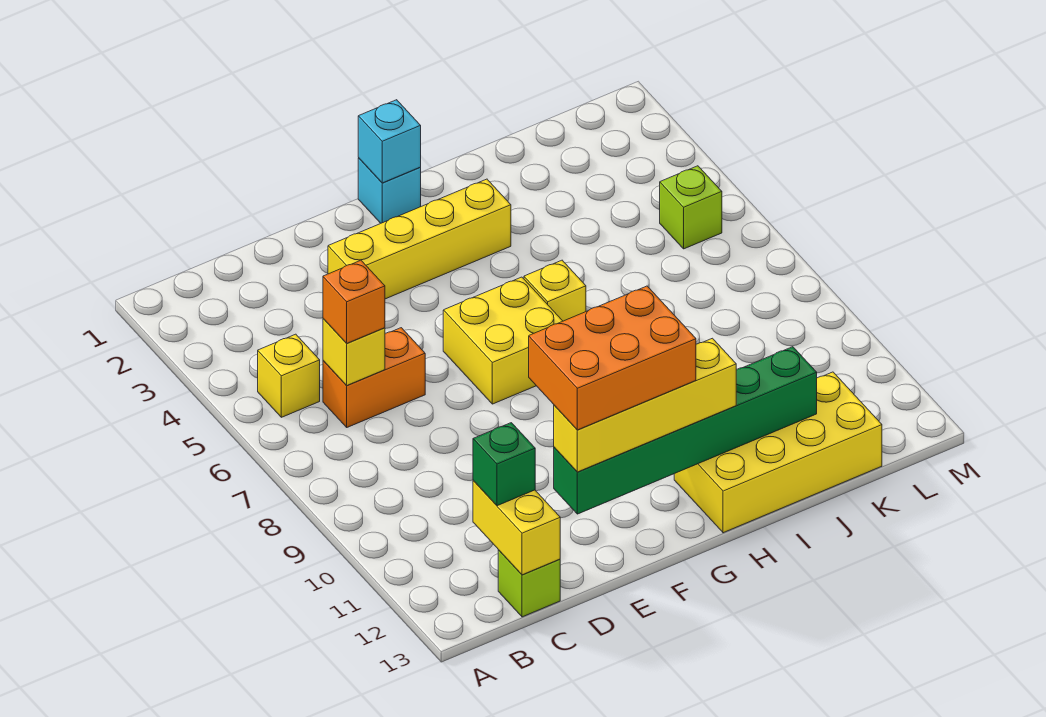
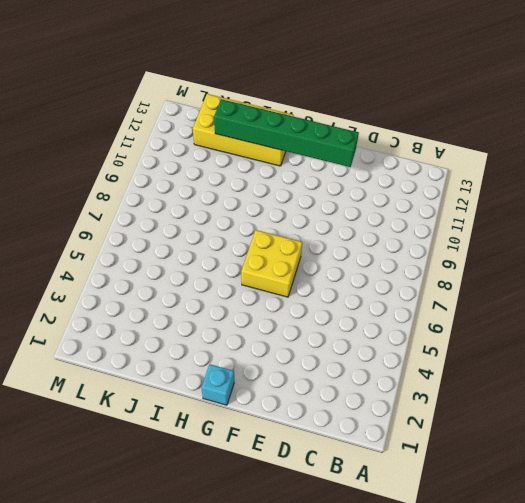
none -> yellow 1x1 brick [258,334,320,417]
none -> orange 1x2 brick [323,328,425,427]
none -> lime 1x1 brick [498,550,560,617]

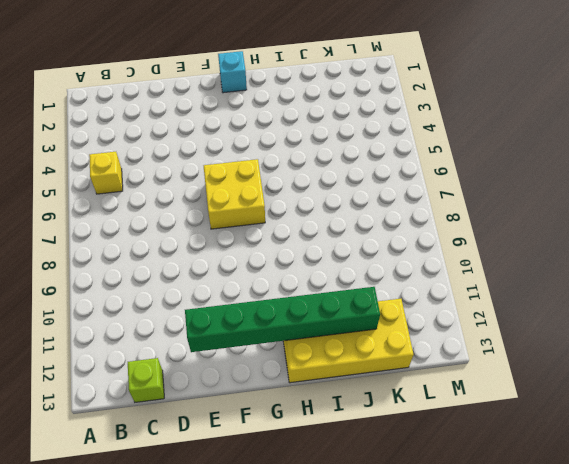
none -> orange 1x2 brick [323,328,425,427]
none -> yellow 1x4 brick [328,179,511,299]
none -> yellow 1x1 brick [524,260,586,321]

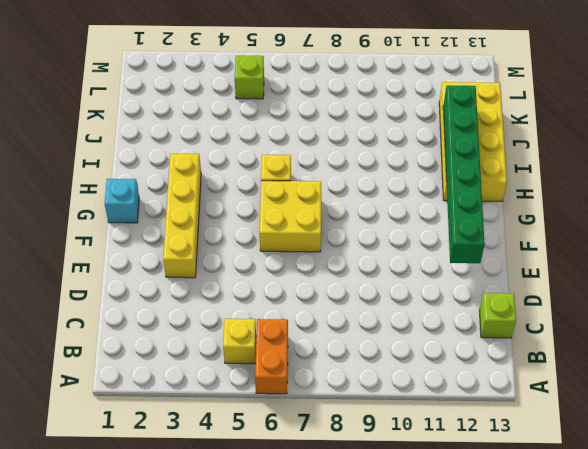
orange 1x2 brick [255,319,288,394] -> orange 1x2 brick moved to [323,328,425,427]
none -> yellow 1x1 brick [323,319,385,386]
none -> yellow 1x2 brick [473,481,560,575]
none -> cyan 1x1 brick [358,100,421,183]

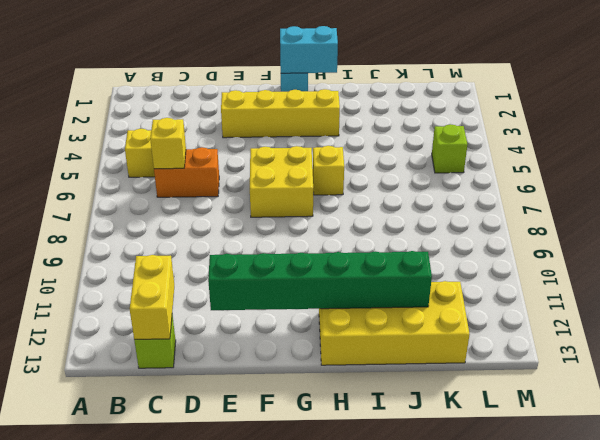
cyan 1x2 brick [280,26,338,73] -> cyan 1x1 brick [358,100,421,183]
none -> orange 1x1 brick [323,260,385,343]
none -> green 1x1 brick [473,423,535,506]
none -> yellow 1x4 brick [554,338,736,472]

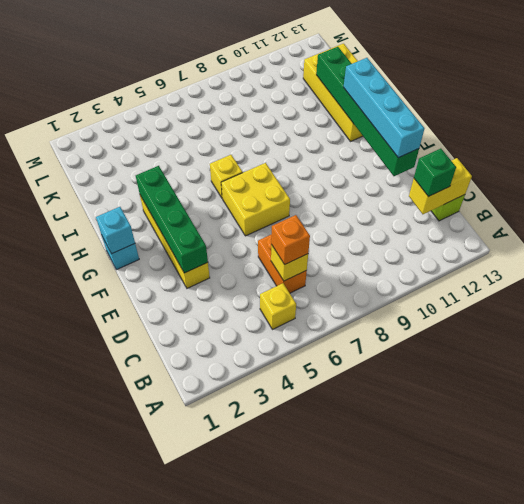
green 1x4 brick [136,166,208,273] -> none
cyan 1x4 brick [344,58,424,158] -> yellow 1x4 brick [554,338,736,472]
none -> lime 1x1 brick [660,166,722,249]
none -> orange 2x3 brick [529,286,696,430]

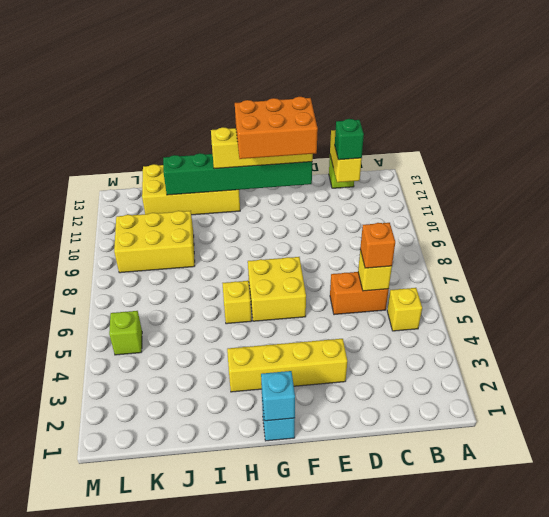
yellow 2x3 brick [114,211,195,273] -> none

